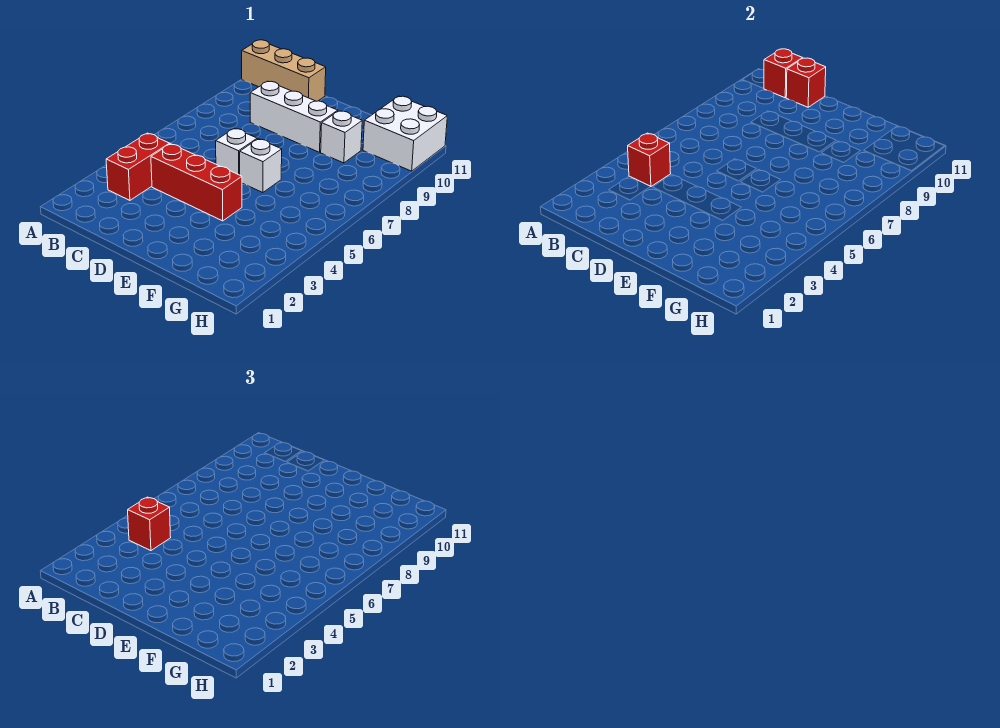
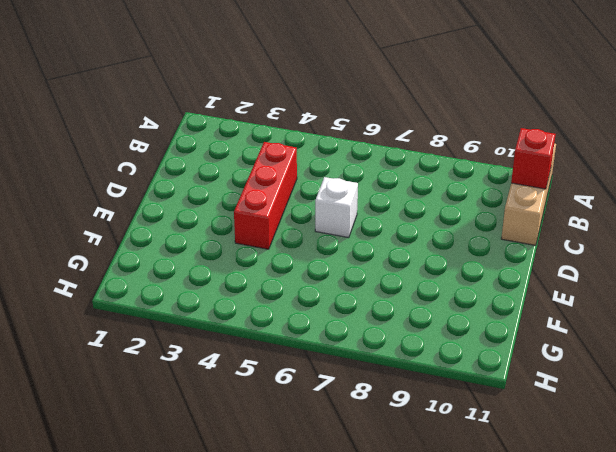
none -> red 1x2 brick [106,133,170,200]
none -> white 1x3 brick [250,81,338,152]
none -> white 1x1 brick [240,139,282,193]

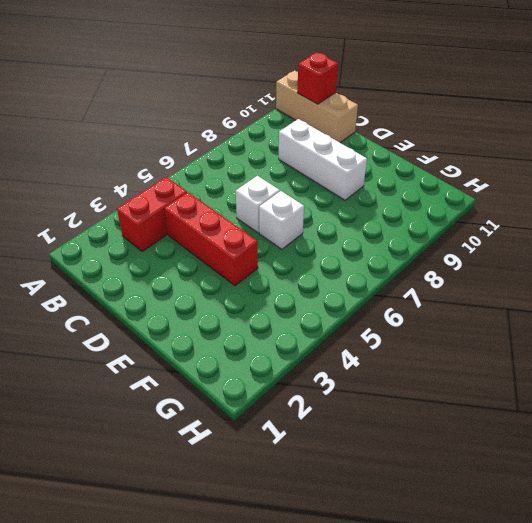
none -> white 1x1 brick [321,111,362,163]
none -> white 2x2 brick [363,96,447,171]
none -> red 1x1 brick [628,133,671,187]

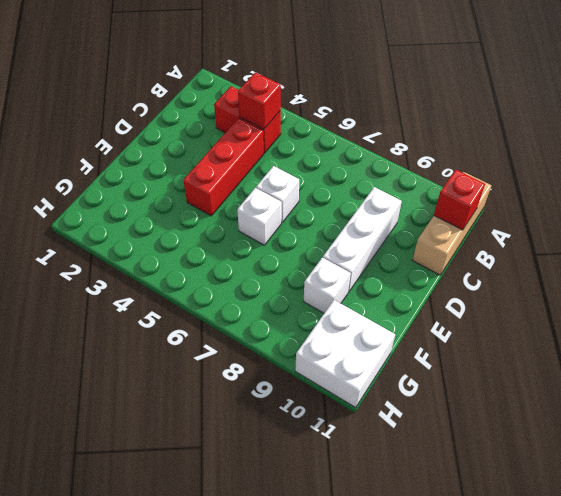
none -> red 1x1 brick [786,58,826,107]
none -> red 1x1 brick [128,497,171,551]

